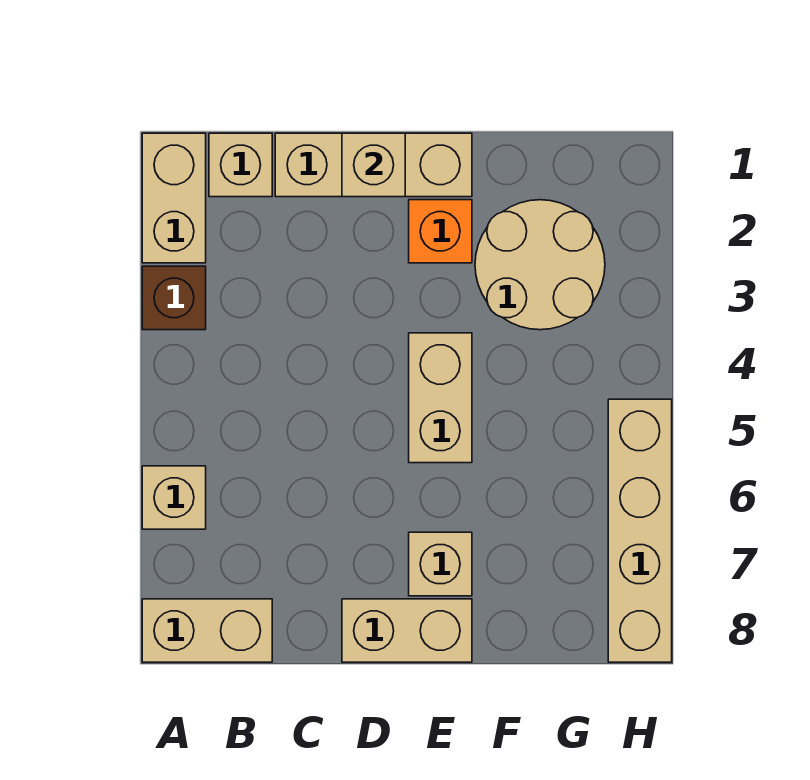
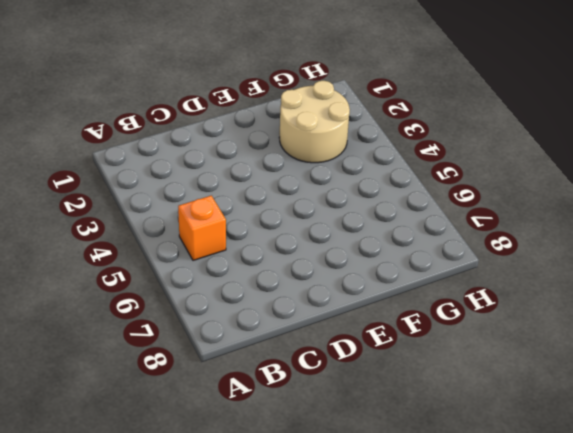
orange 1x1 brick [178,196,226,260] -> orange 1x1 brick moved to [409,200,472,263]
none -> tan 1x2 brick [142,133,206,263]
none -> brown 1x1 brick [142,266,206,330]
none -> tan 1x1 brick [142,466,206,529]

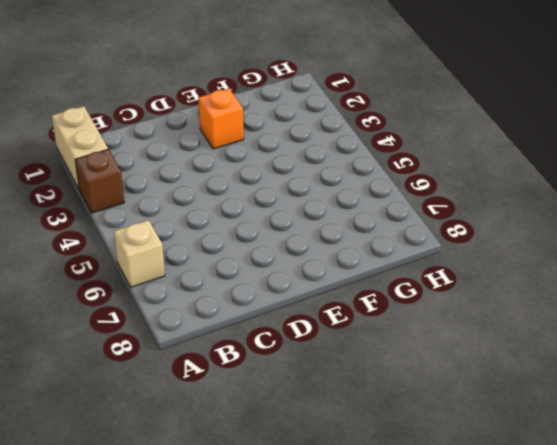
none -> tan 1x2 brick [142,599,272,662]
none -> tan 1x1 brick [209,133,272,197]
none -> tan 1x3 brick [275,133,472,197]

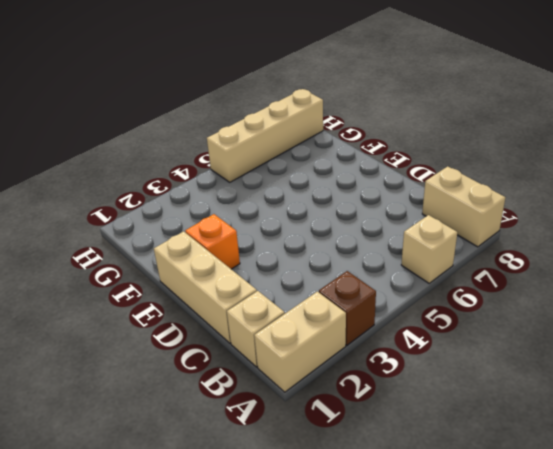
none -> tan 1x2 brick [342,599,472,662]
none -> tan 1x2 brick [409,333,472,463]
none -> tan 1x1 brick [409,532,472,596]

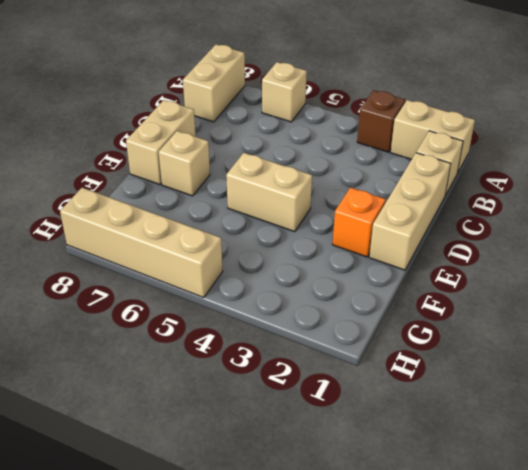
none -> tan 2x2 round brick [475,200,605,330]
none -> tan 1x1 brick [342,133,405,197]

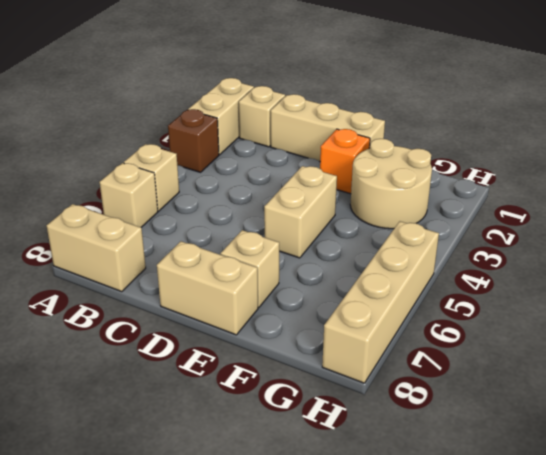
tan 1x1 brick [124,144,179,211] -> tan 1x1 brick moved to [342,133,405,197]

